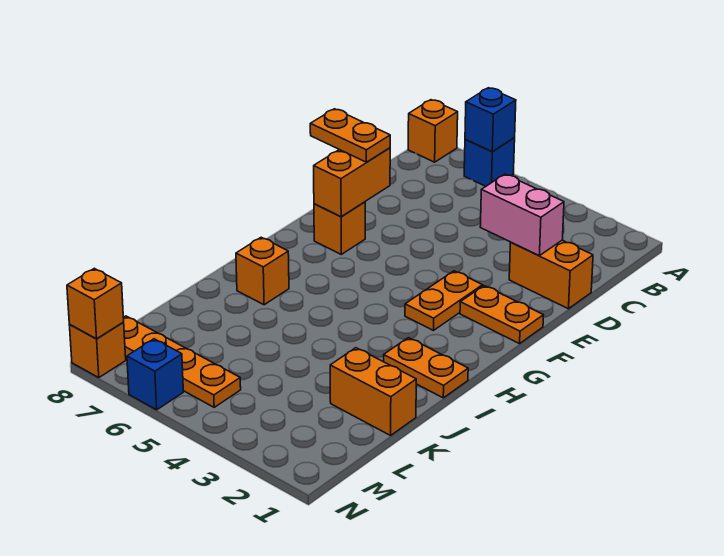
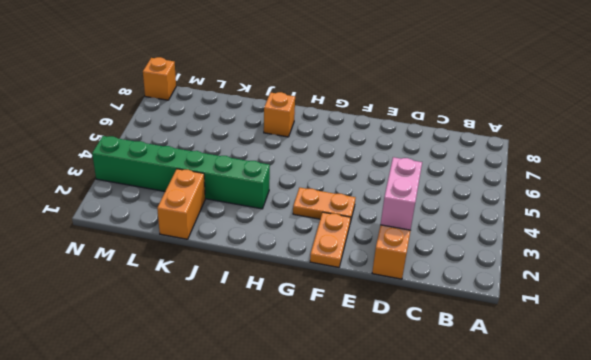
green 1x6 brick [92,136,270,209] -> none
none -> blue 1x1 brick [464,138,515,186]
none -> orange 1x1 brick [408,100,458,162]
none -> orange 1x1 brick [314,202,365,254]

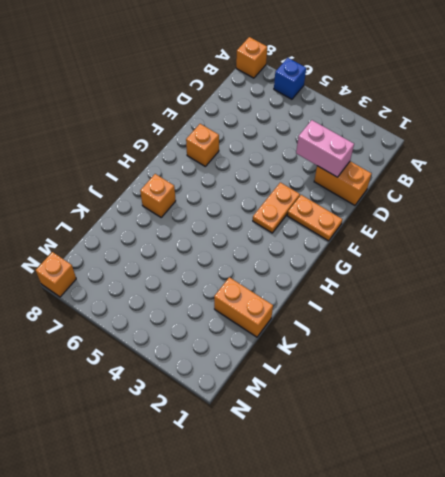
none -> orange 1x2 plate [384,338,468,398]
none -> orange 1x4 plate [123,316,241,407]
none -> blue 1x1 brick [127,339,183,410]

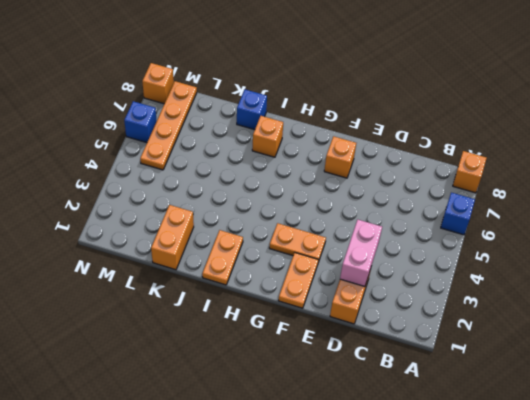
blue 1x1 brick [237,90,267,130] -> blue 1x1 brick moved to [465,88,516,152]
none -> orange 1x2 brick [314,148,390,217]
none -> orange 1x1 brick [67,268,124,339]
none -> orange 1x2 plate [310,109,390,162]

